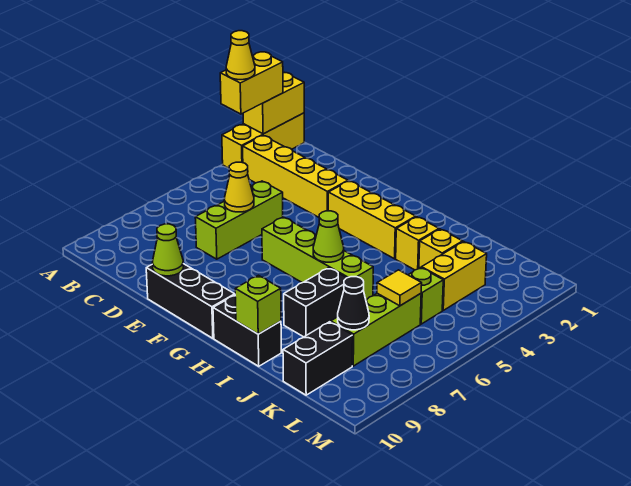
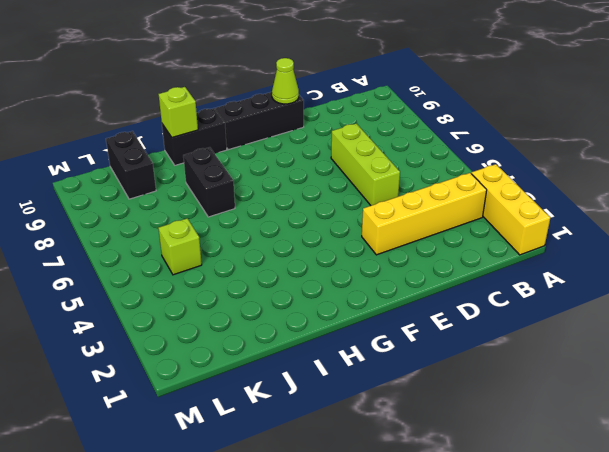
none -> yellow 1x3 brick [328,181,416,259]
none -> lime 1x4 brick [262,217,373,300]
none -> yellow 1x1 brick [396,217,439,270]

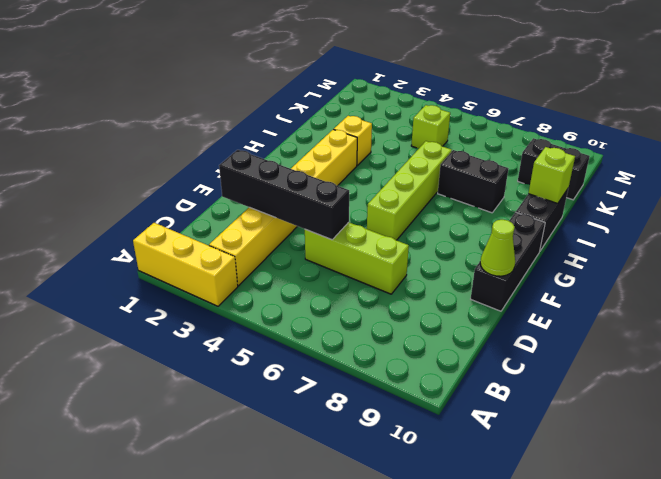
black 1x4 brick [219,150,349,240] -> none
none -> yellow 1x1 brick [419,229,463,268]
none -> yellow 1x2 brick [422,242,487,310]
none -> lime 1x3 brick [331,293,421,366]

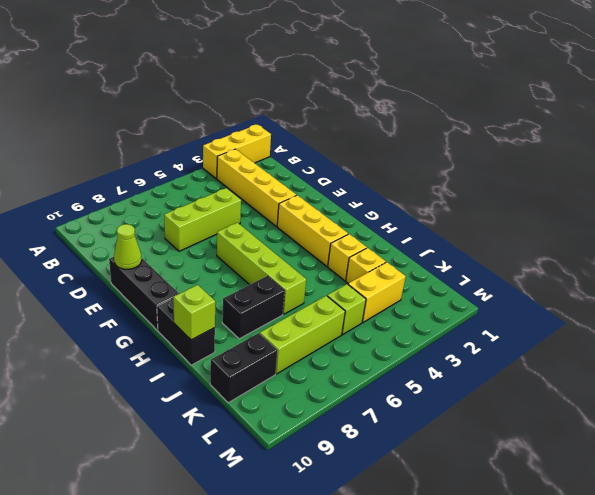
none -> yellow 1x2 brick [243,73,304,134]
none -> yellow 1x1 cone [224,162,254,212]
none -> lime 1x1 cone [313,211,344,262]

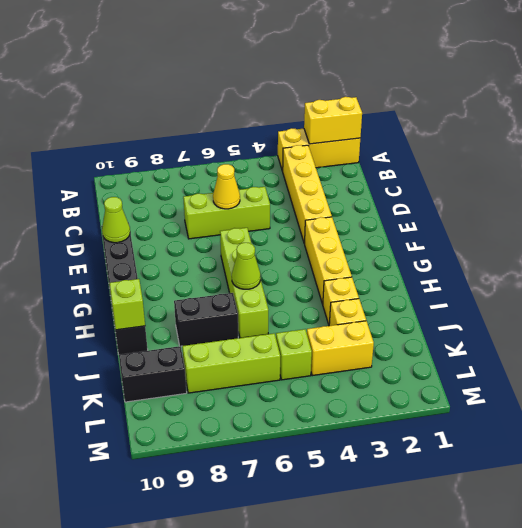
none -> yellow 1x1 tile [377,270,422,306]
none -> black 1x1 cone [338,277,369,330]
none -> yellow 1x2 brick [220,52,283,114]

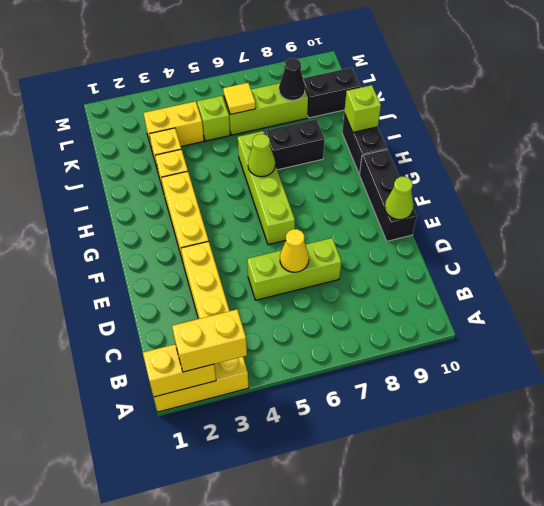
none -> yellow 1x1 cone [226,31,255,80]

